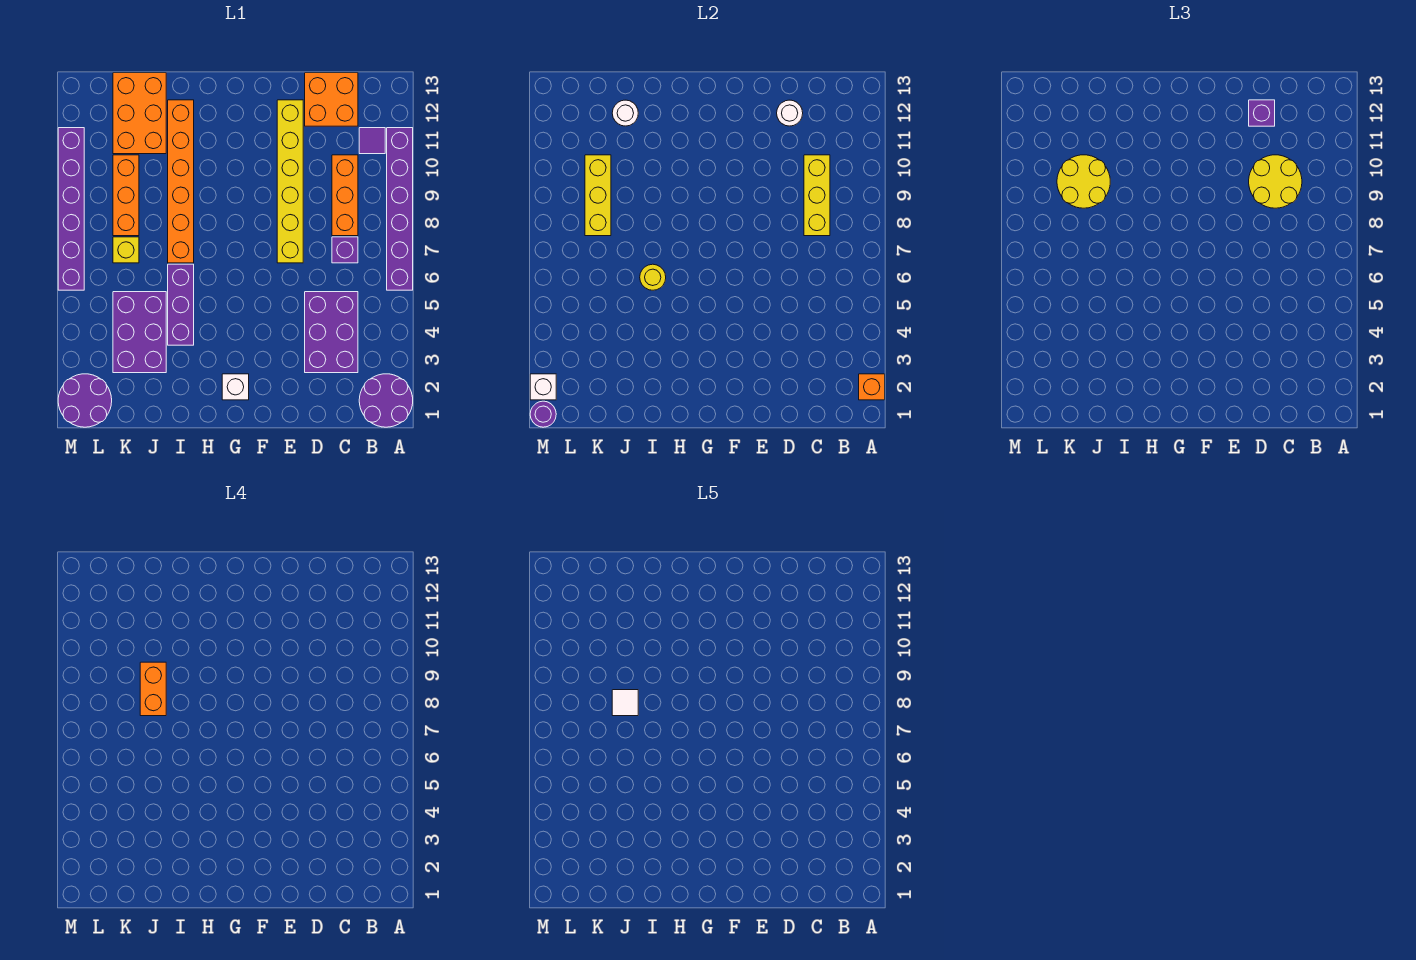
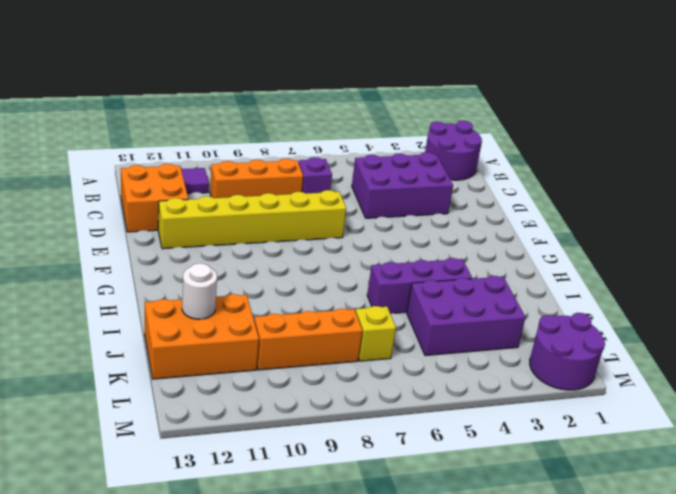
none -> purple 1x6 brick [387,128,413,290]
none -> white 1x1 brick [222,374,249,400]
none -> orange 1x6 brick [168,100,194,263]
none -> purple 1x6 brick [58,128,84,290]

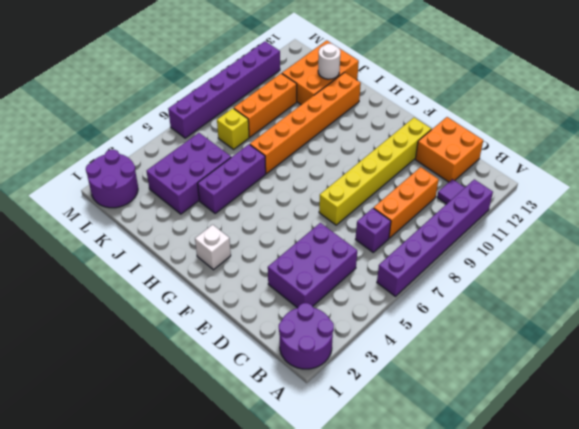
none -> orange 1x1 brick [859,374,885,400]
none -> yellow 1x3 brick [804,155,830,236]
none -> white 1x1 round brick [777,100,803,126]
none -> yellow 1x1 round brick [640,264,666,290]

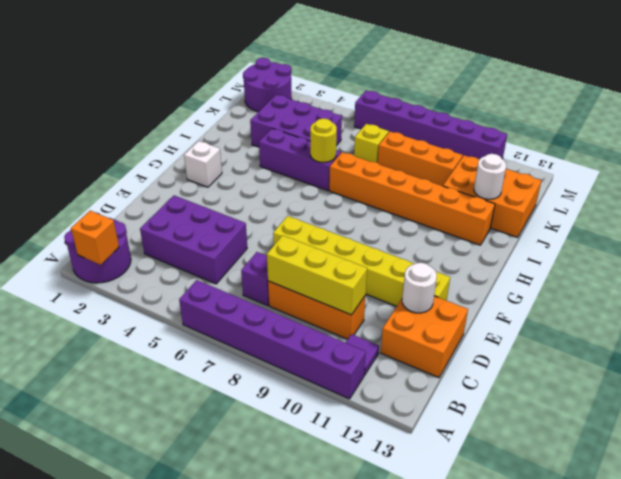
none -> yellow 1x3 brick [585,155,611,236]
none -> purple 1x1 round brick [530,401,556,427]
none -> white 1x1 brick [530,374,556,400]
none -> yellow 2x2 round brick [1249,155,1302,208]

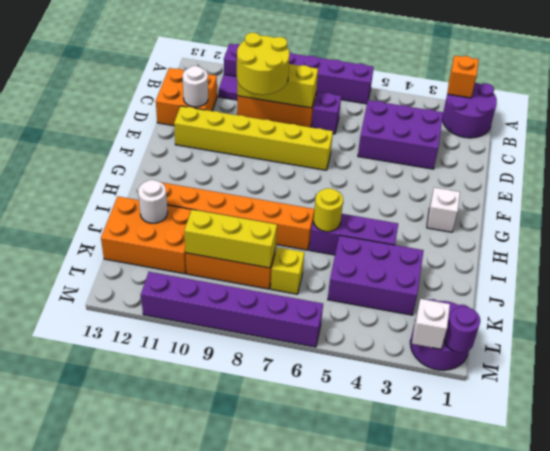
none -> purple 1x1 brick [1249,100,1275,126]
none -> yellow 2x2 round brick [1057,155,1110,208]
none -> orange 1x2 brick [140,662,166,716]
none -> white 1x1 tile [612,690,638,716]

